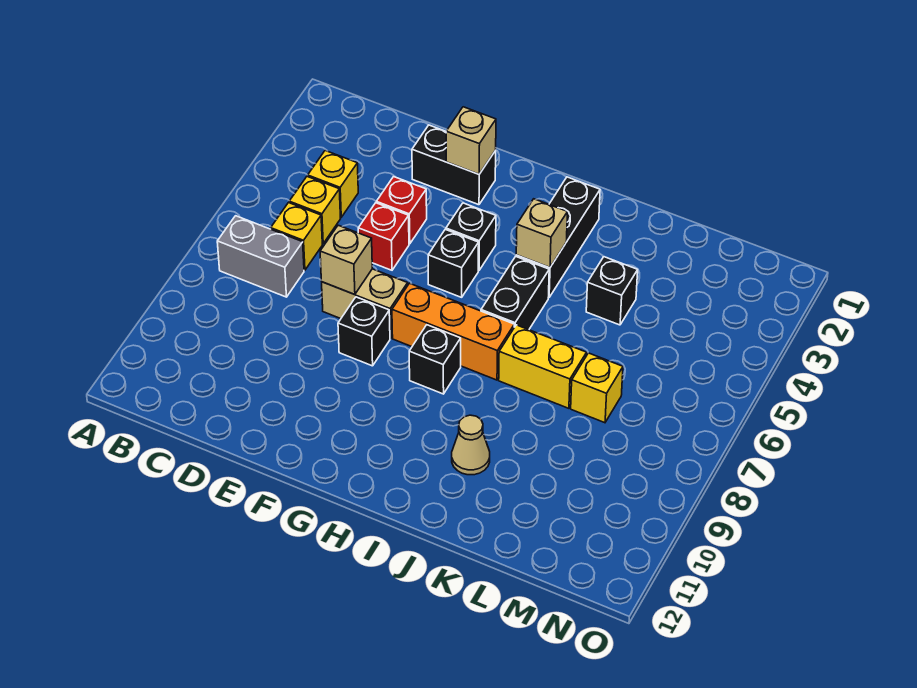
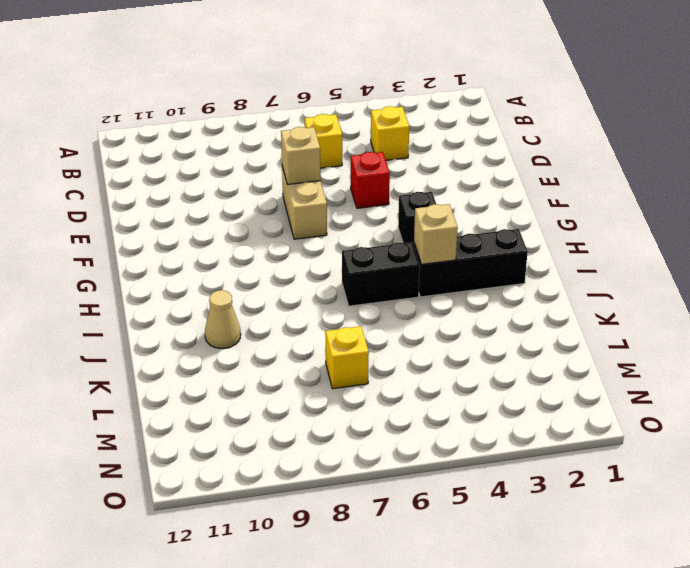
none -> grey 1x2 brick [217,216,304,297]
none -> yellow 1x1 brick [289,176,341,244]
none -> black 1x2 brick [412,125,496,205]

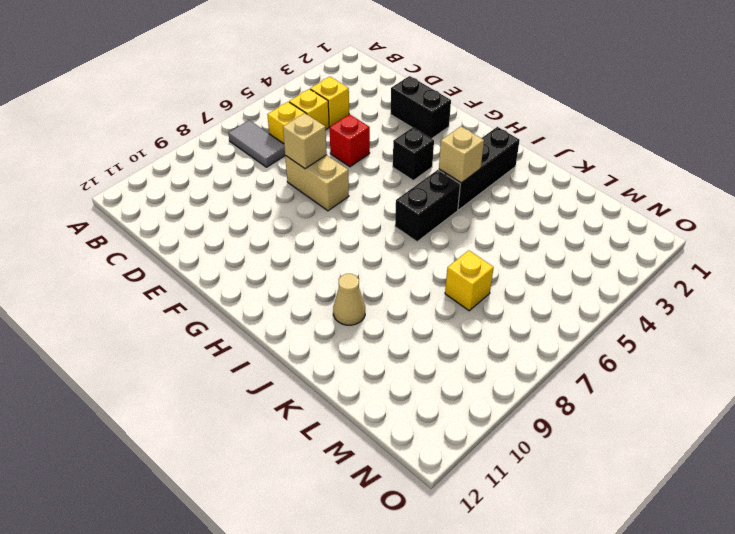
grey 1x2 tile [228,120,285,167] -> grey 1x2 brick [217,216,304,297]
none -> red 1x1 brick [376,177,427,244]
none -> black 1x1 brick [338,297,390,366]
none -> black 1x1 brick [428,229,479,297]

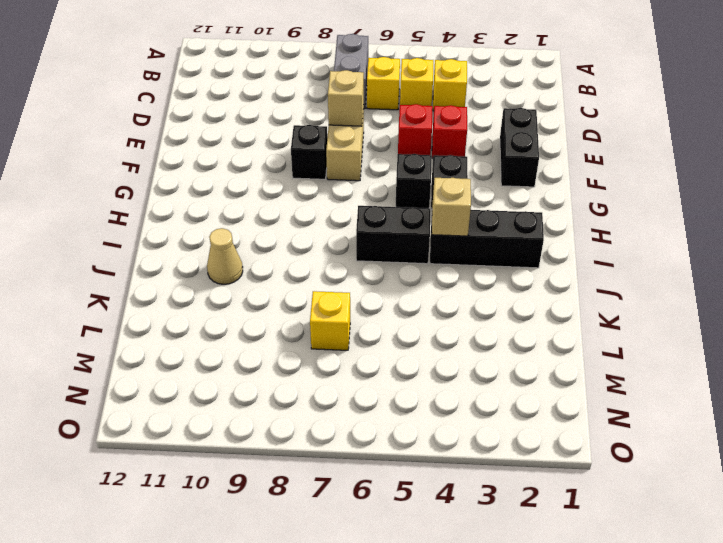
none -> orange 1x3 brick [392,283,514,380]
none -> black 1x1 brick [409,325,461,394]
none -> yellow 1x2 brick [499,325,587,408]

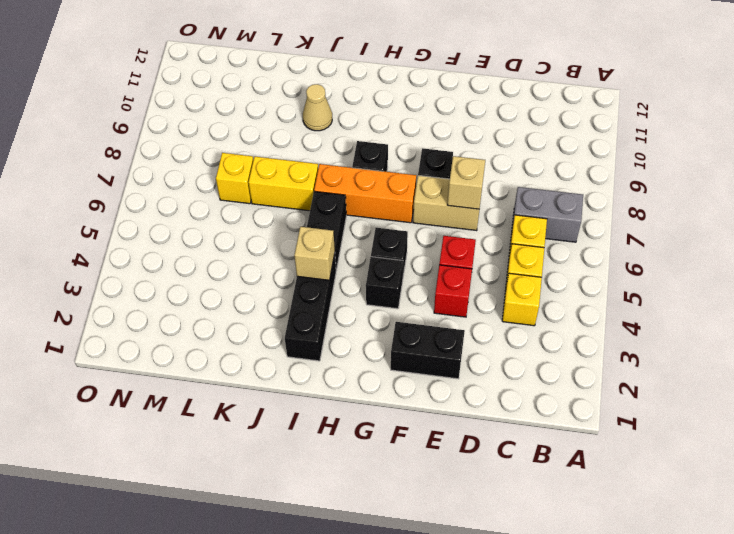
none -> black 1x1 brick [586,257,638,325]
none -> tan 1x1 brick [446,107,496,174]

